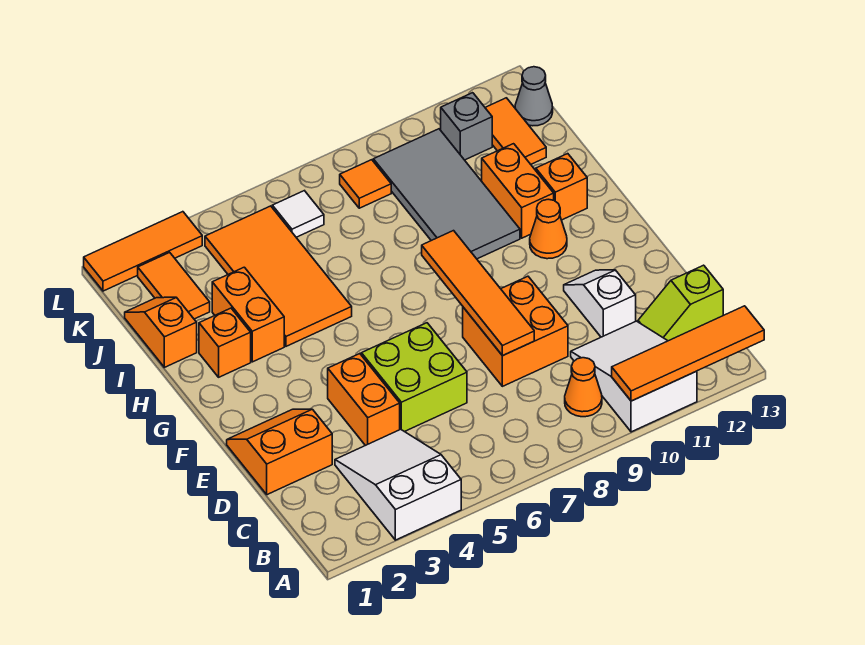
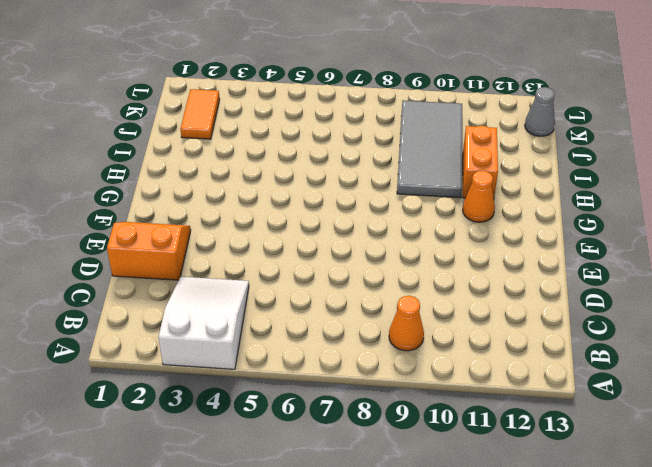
none -> white 2x3 slope [571,321,697,432]
none -> lime 1x2 slope [638,265,723,341]
none -> orange 1x2 brick [328,354,400,446]

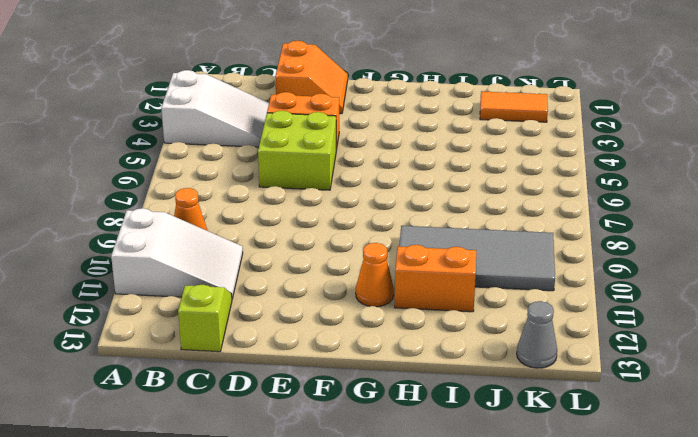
none -> orange 2x2 brick [463,276,568,386]
none -> white 1x2 slope [564,270,636,337]
none -> orange 1x1 brick [199,308,251,377]

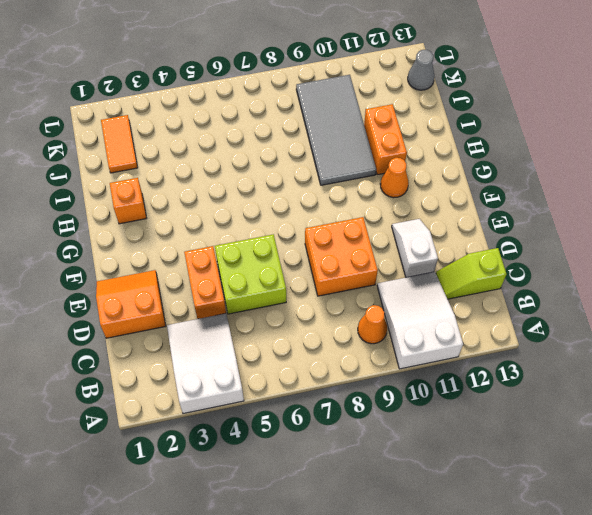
none -> orange 1x2 brick [212,267,284,362]
none -> orange 2x4 tile [205,206,352,346]
none -> orange 1x1 brick [536,154,587,220]

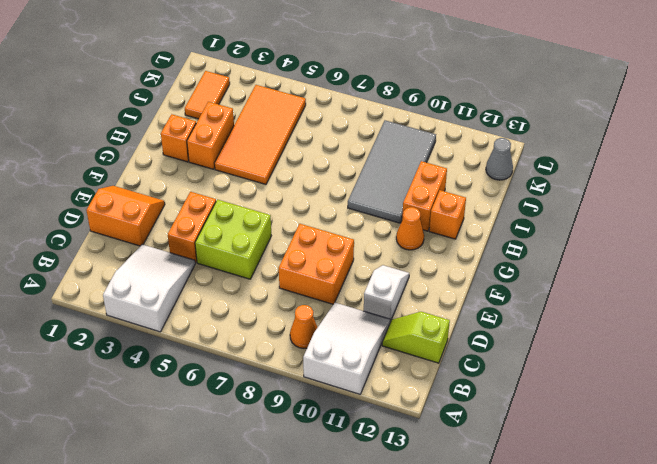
none -> orange 1x2 slope [125,297,197,367]
none -> orange 1x2 tile [485,98,546,164]
none -> white 1x1 tile [272,191,324,237]

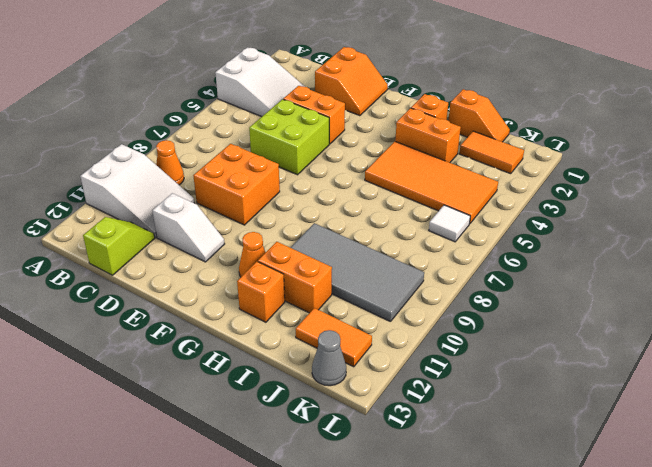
none -> orange 1x1 tile [340,160,391,208]
none -> grey 1x1 brick [441,93,492,160]
none -> orange 1x3 tile [84,212,202,291]

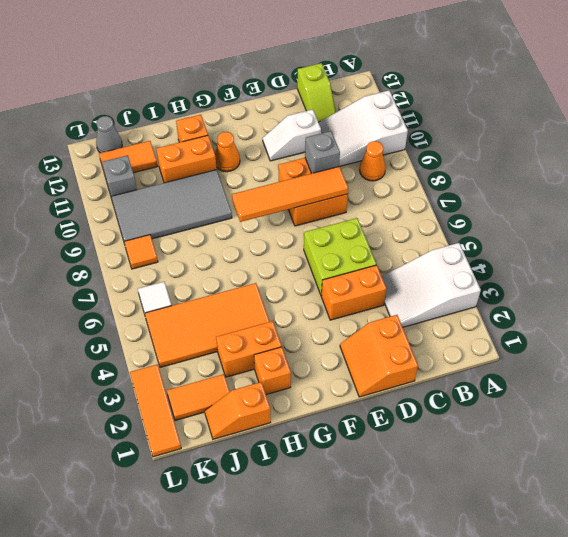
grey 1x1 brick [305,131,340,174] -> none
none -> orange 1x4 tile [611,306,764,401]

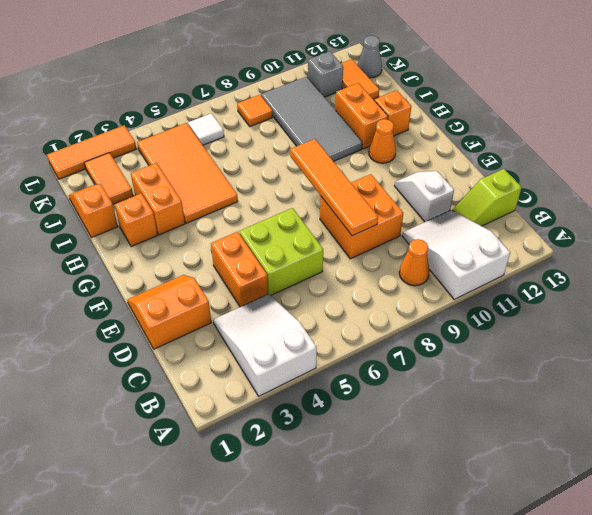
none -> orange 1x4 tile [611,306,764,401]

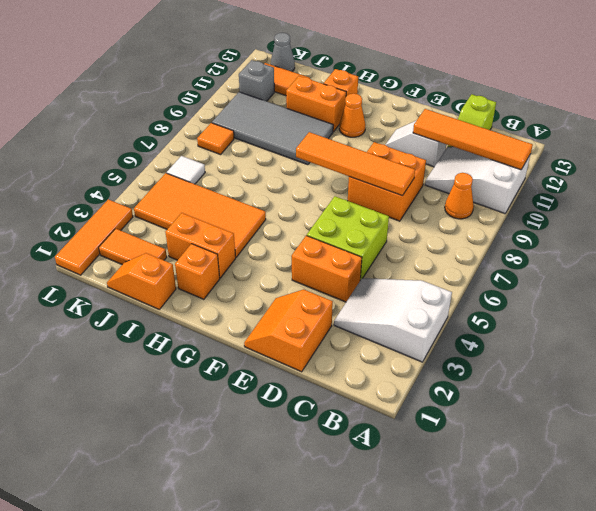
orange 1x4 tile [413,109,533,170] -> orange 1x4 tile turned to [611,306,764,401]

